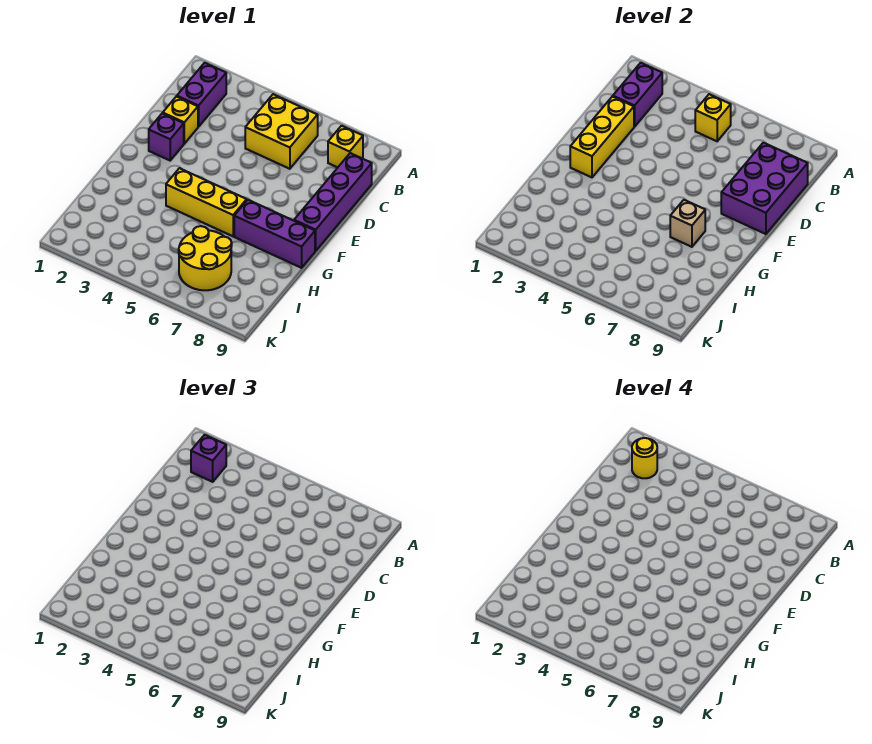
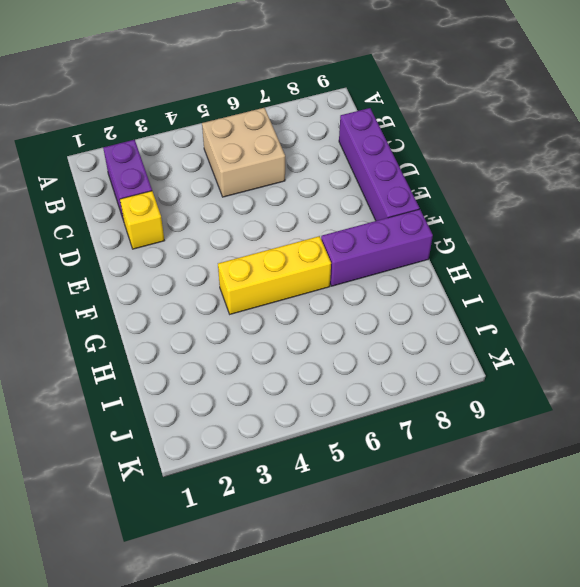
tan 2x2 brick [202,108,285,197] -> yellow 2x2 brick [245,94,318,169]
none -> yellow 1x1 brick [328,126,363,167]
none -> purple 1x1 brick [149,113,184,160]
none -> yellow 2x2 round brick [179,226,232,290]

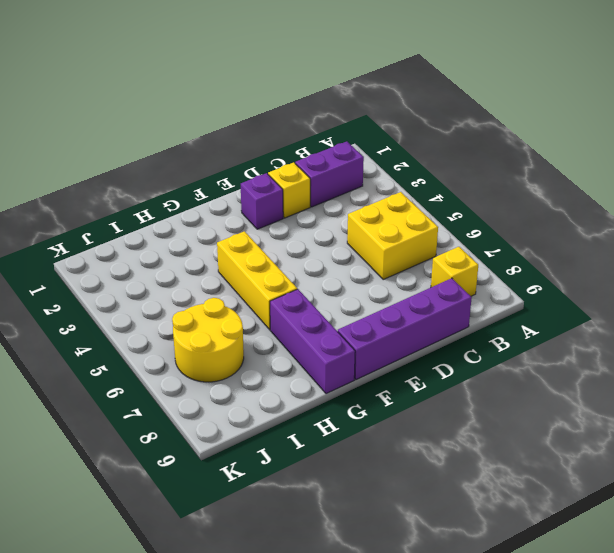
none -> purple 1x2 brick [613,63,662,127]
none -> yellow 1x1 brick [695,94,731,141]
none -> purple 2x3 brick [721,143,808,234]

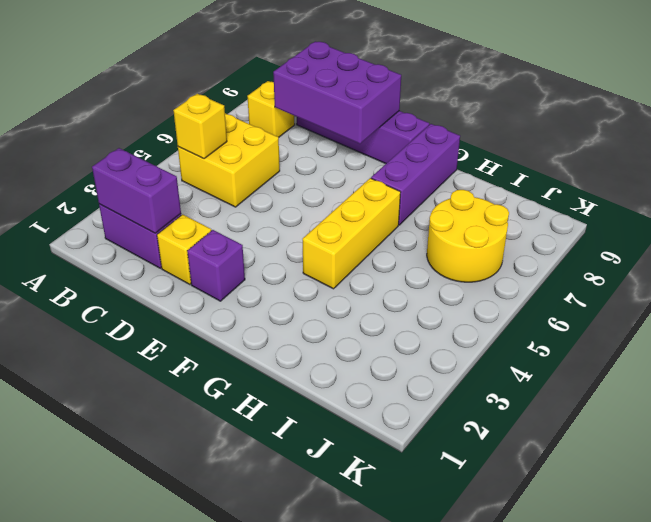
none -> yellow 1x3 brick [570,97,634,177]
none -> tan 1x1 brick [670,200,705,247]
none -> purple 1x1 brick [191,435,226,482]

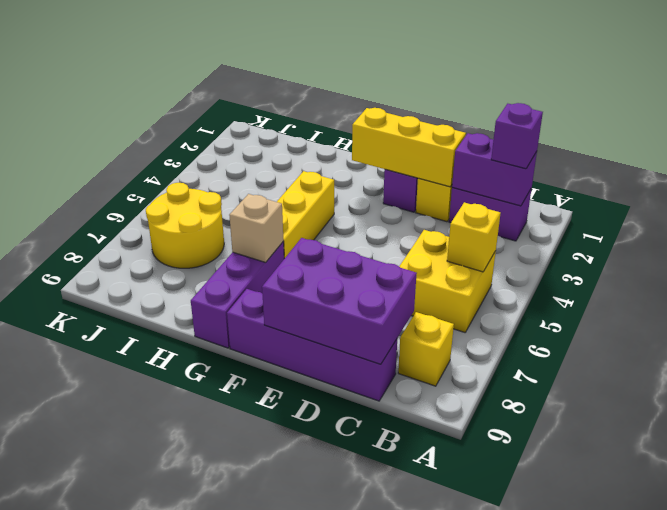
none -> yellow 1x1 round brick [632,438,657,478]

